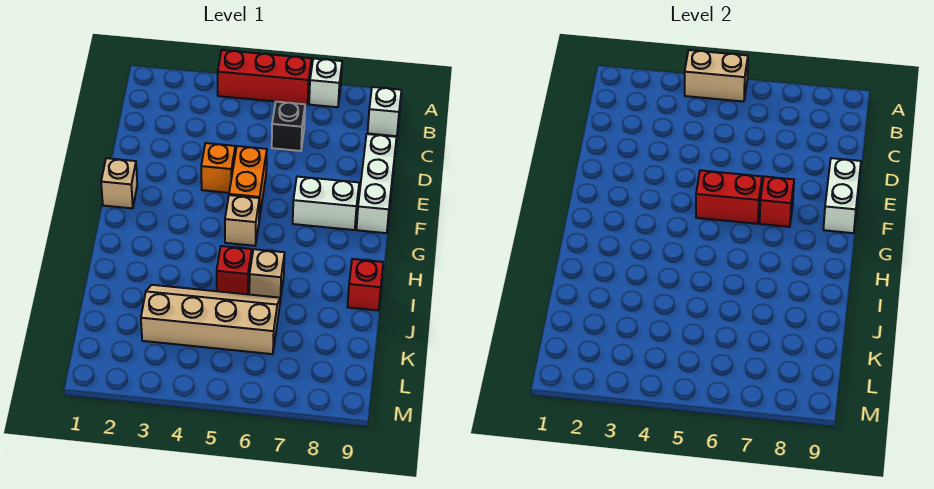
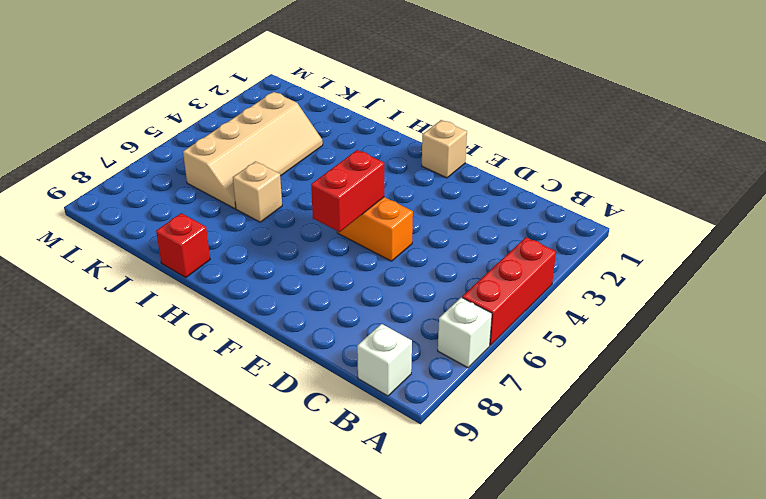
none -> black 1x1 brick [272,102,305,151]
none -> white 1x3 brick [356,134,396,233]
none -> orange 1x1 brick [201,143,235,193]

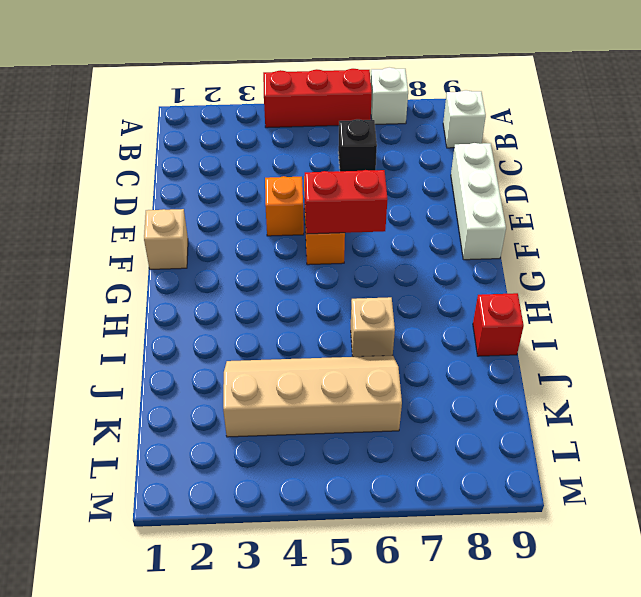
none -> white 1x2 brick [293,177,359,230]
none -> tan 1x1 brick [225,195,259,246]
none -> red 1x1 brick [217,246,252,294]

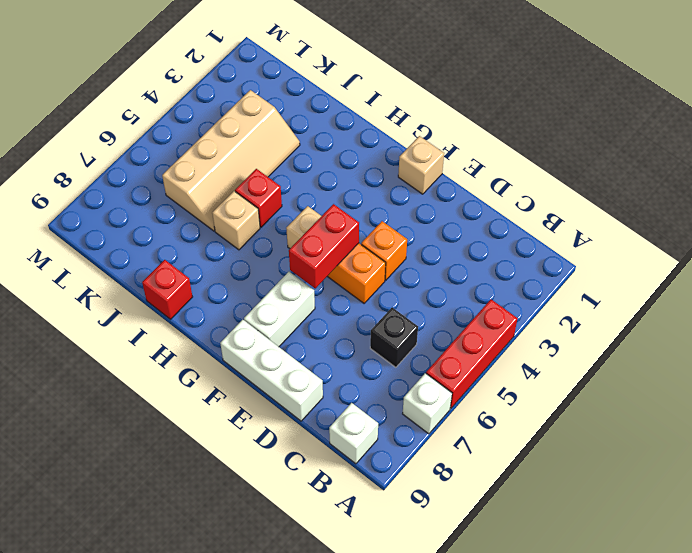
none -> tan 1x2 brick [685,50,748,102]
none -> white 1x2 brick [823,158,861,233]
none -> red 1x1 brick [760,177,794,227]

